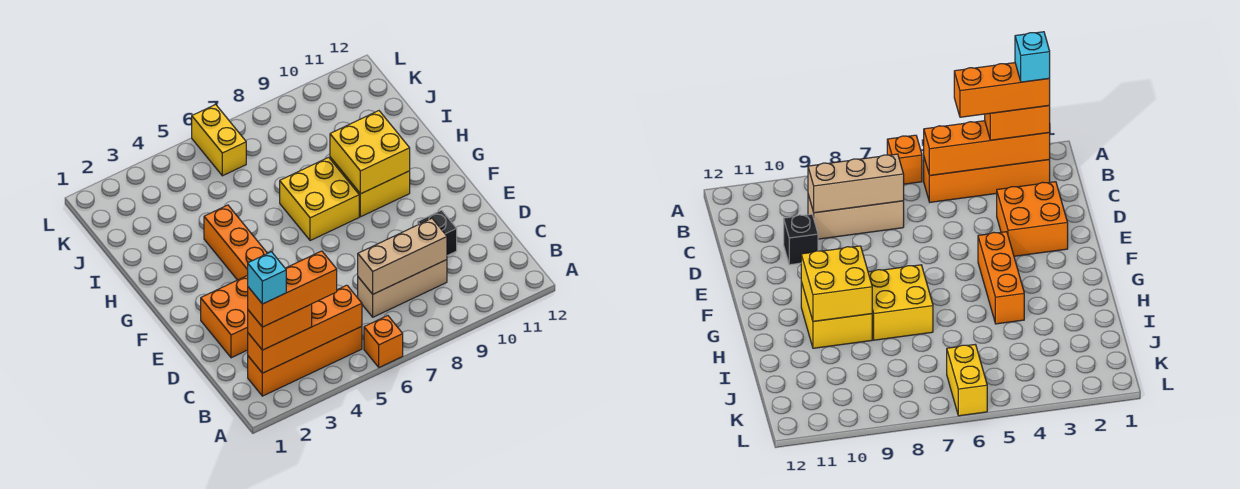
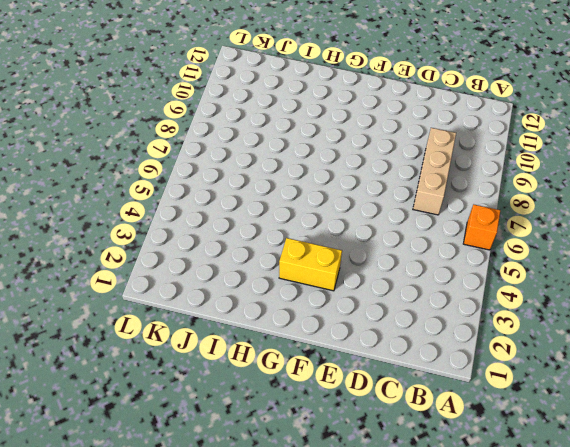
yellow 1x2 brick [279,238,342,291] -> yellow 1x2 brick moved to [192,104,246,176]
none -> orange 1x4 brick [248,326,362,396]
none -> orange 2x2 brick [201,275,248,358]
none -> black 1x1 brick [418,210,457,256]

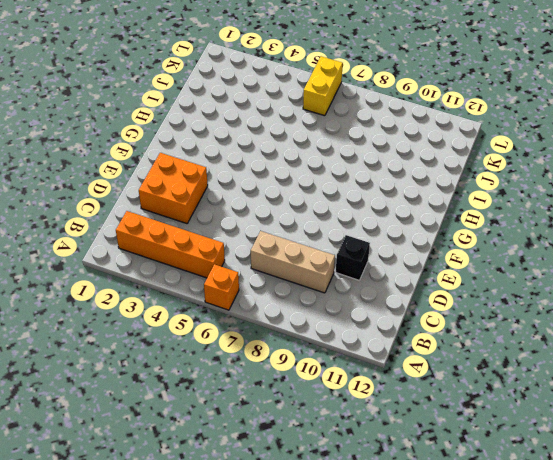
none -> orange 1x3 brick [204,205,267,280]
none -> yellow 2x2 brick [280,157,359,241]
none -> yellow 2x2 brick [330,157,410,217]

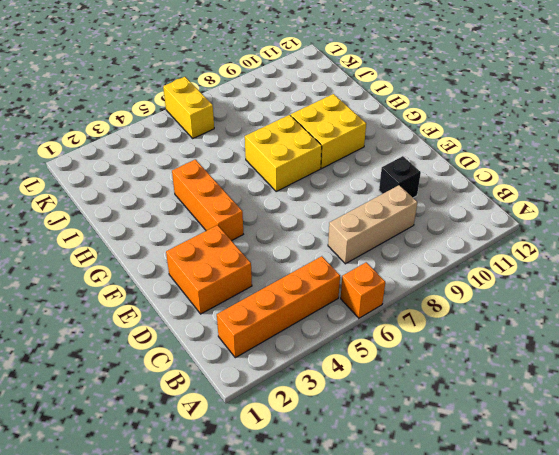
none -> orange 1x4 brick [248,285,362,373]
none -> tan 1x3 brick [358,219,447,294]
none -> yellow 2x2 brick [330,111,410,194]

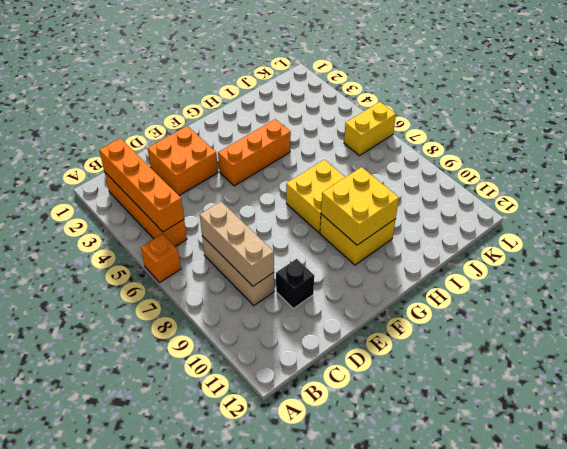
none -> orange 1x2 brick [248,304,312,350]
none -> orange 1x3 brick [248,251,337,327]
none -> cyan 1x1 brick [248,252,286,304]

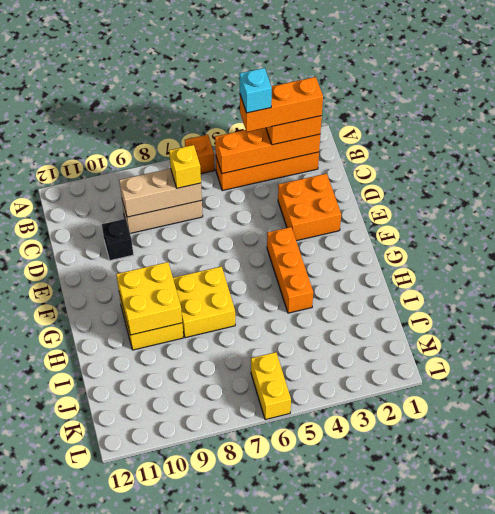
cyan 1x1 brick [240,68,272,113] -> cyan 1x1 brick moved to [248,252,286,304]
yellow 1x1 brick [169,145,201,188] -> none

